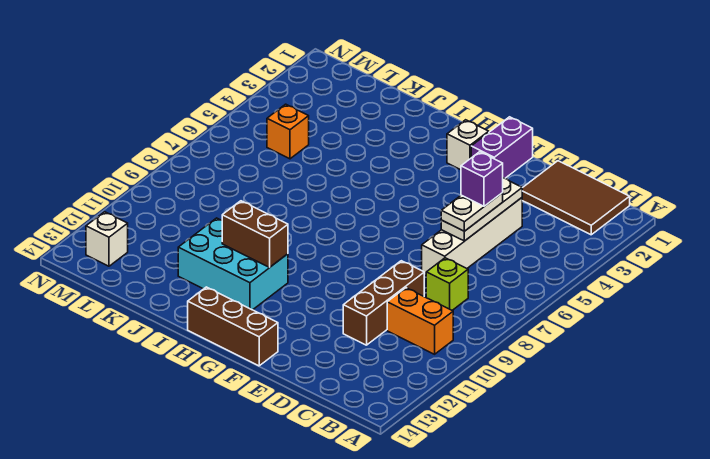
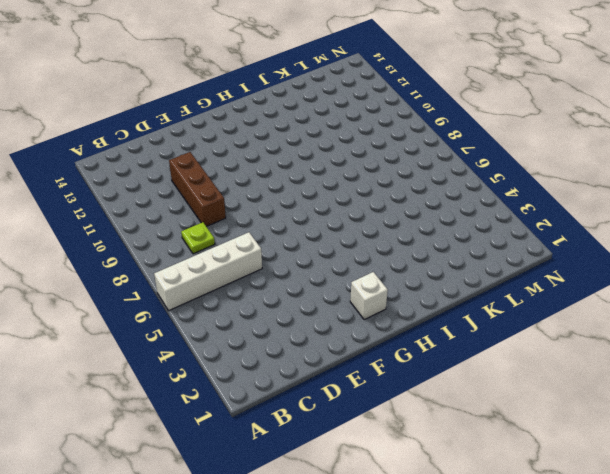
white 1x4 brick [154,232,262,311] -> white 1x4 brick turned to [422,198,522,276]
lime 1x1 plate [181,222,215,254] -> lime 1x1 brick [426,258,468,310]
none -> brown 2x3 tile [522,161,630,235]
none -> orange 1x2 brick [387,288,453,354]
none -> purple 1x2 brick [471,117,533,178]

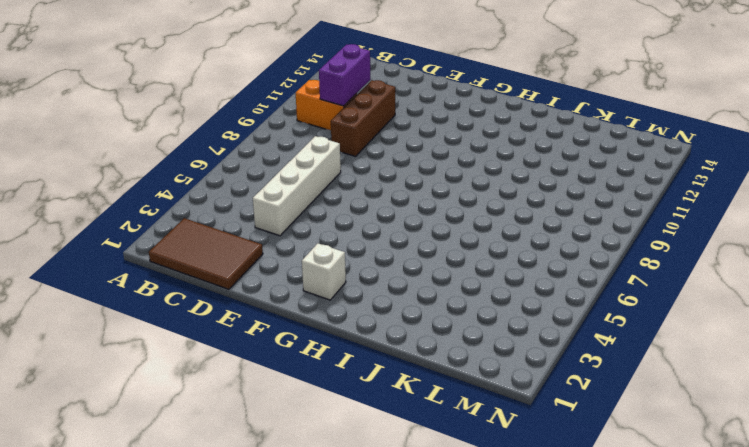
purple 1x2 brick [319,44,371,106] -> purple 1x2 brick moved to [471,117,533,178]
none -> lime 1x1 brick [426,258,468,310]
none -> brown 1x3 brick [188,287,278,366]
none -> cyan 2x3 brick [178,218,288,310]

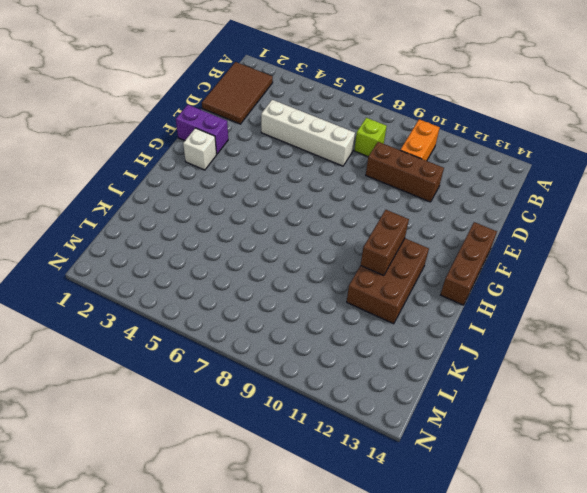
brown 2x3 brick [347,238,429,324] -> cyan 2x3 brick [178,218,288,310]
none -> orange 1x1 brick [267,104,309,159]
none -> white 1x1 brick [86,212,128,266]
none -> white 1x3 plate [441,178,522,241]

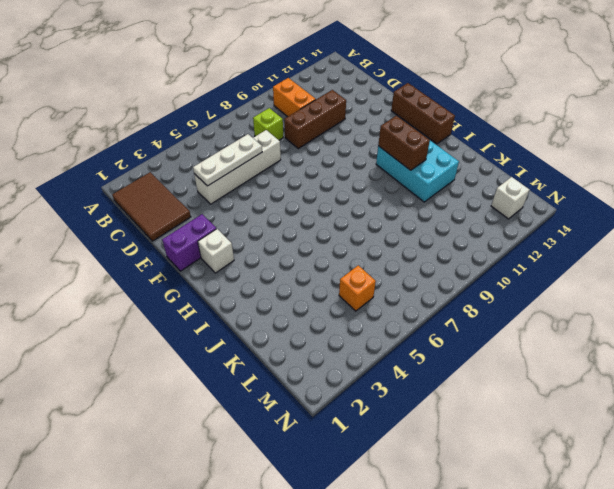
none -> white 1x2 plate [441,193,503,231]
none -> purple 1x1 brick [461,152,503,206]

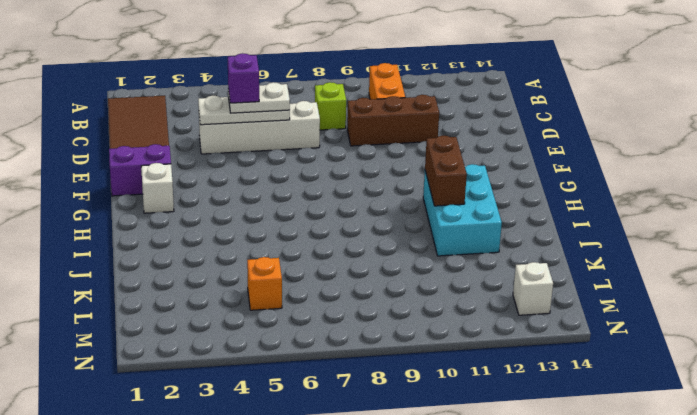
none -> brown 1x3 brick [188,287,278,366]

